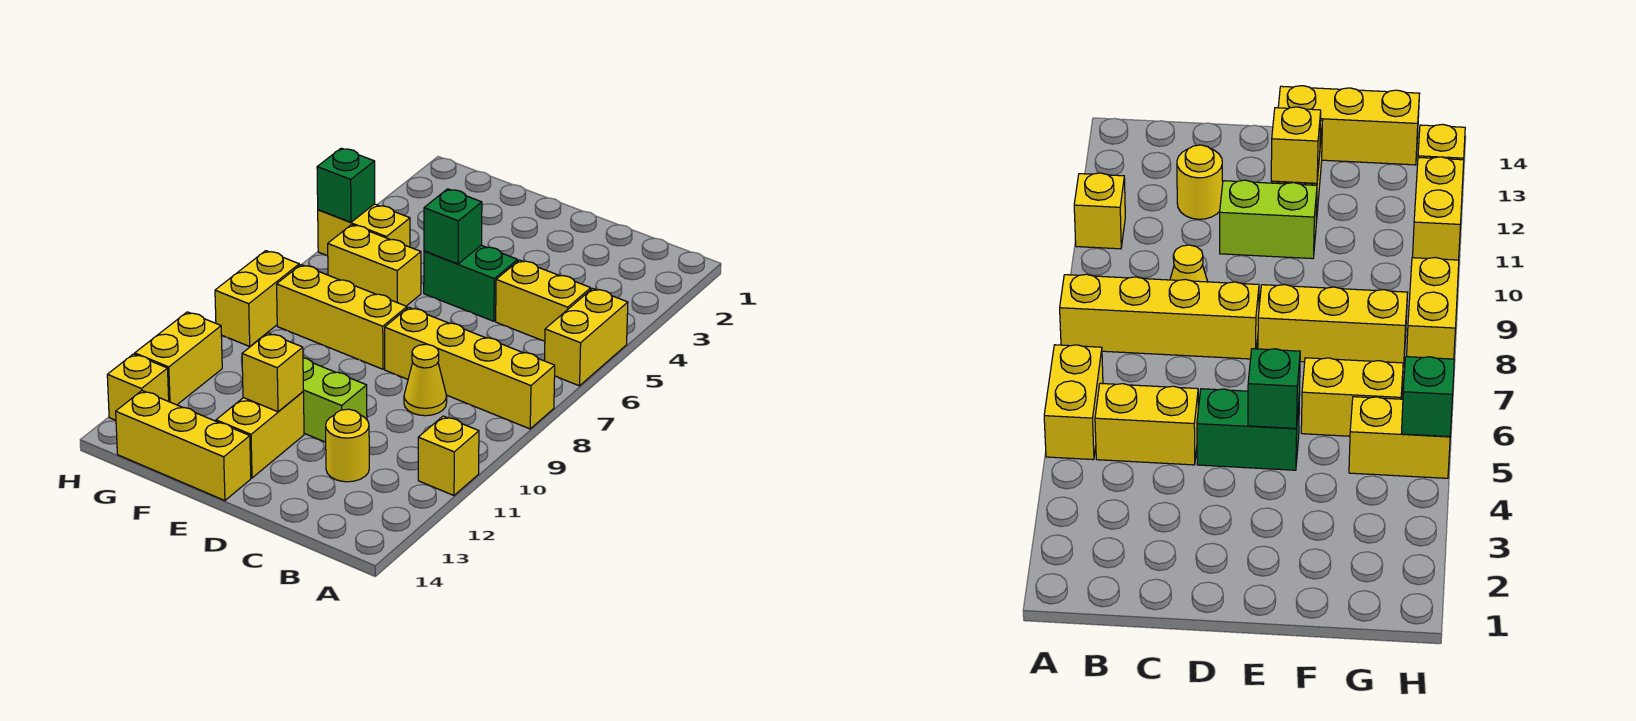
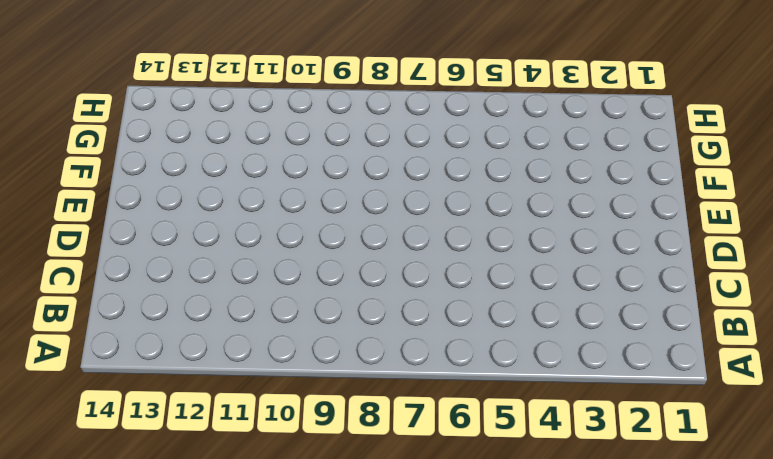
none -> yellow 1x2 brick [544,288,628,386]
none -> yellow 1x4 brick [385,307,555,429]
none -> yellow 1x1 brick [418,416,479,495]

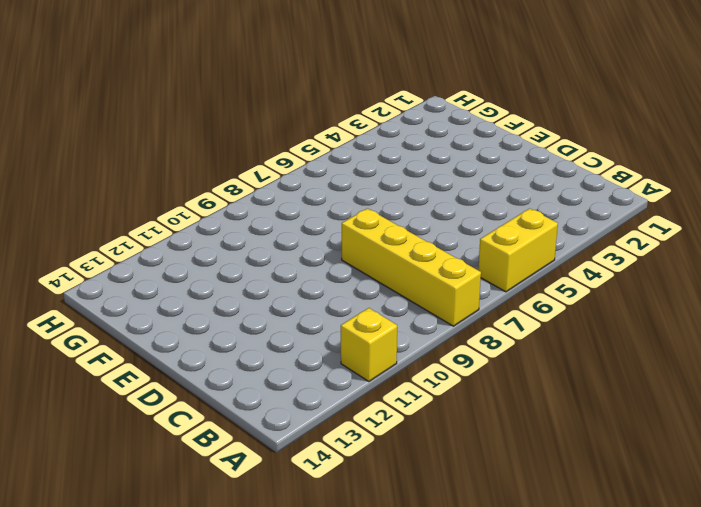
none -> yellow 1x2 brick [496,260,591,341]
none -> yellow 1x1 cone [404,344,447,416]
none -> yellow 1x1 round brick [326,409,369,482]

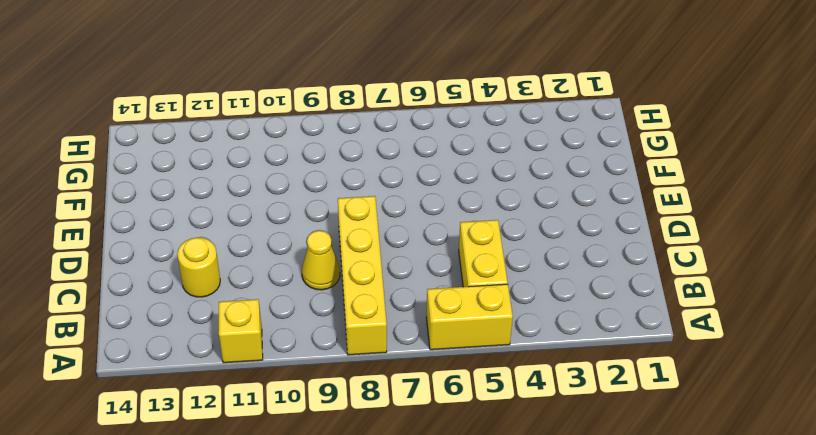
none -> green 1x2 brick [424,245,518,321]
none -> lime 1x2 brick [303,358,367,442]
none -> yellow 1x3 brick [277,265,407,369]

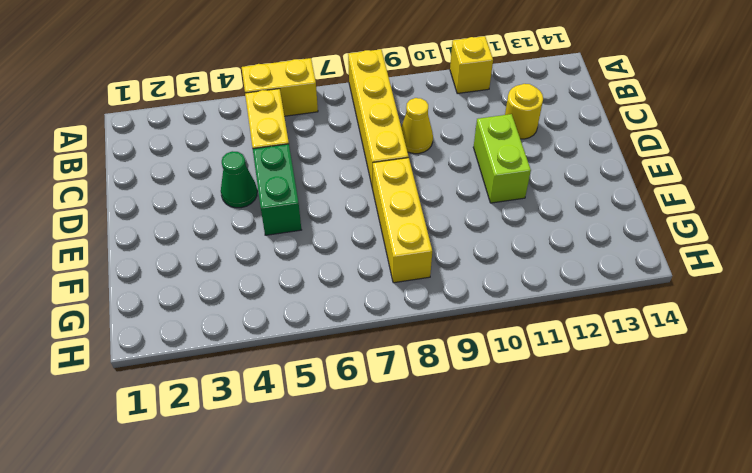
green 1x1 cone [221,151,257,208] -> none
none -> yellow 1x2 brick [216,392,304,478]
none -> yellow 1x3 brick [116,391,251,501]
none -> yellow 1x2 brick [328,225,421,306]

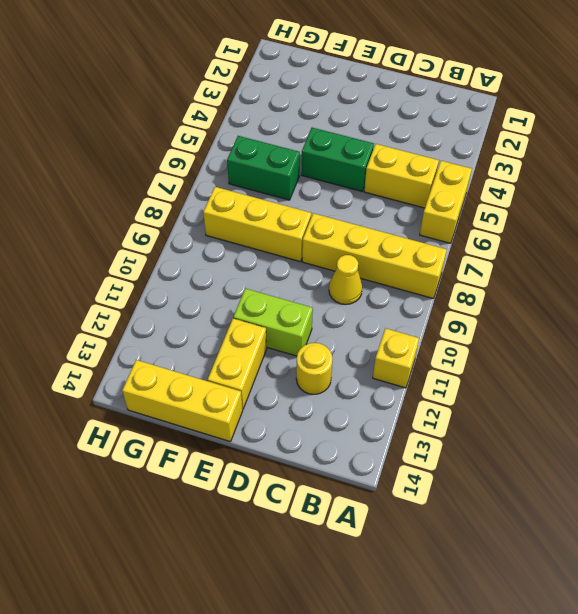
green 1x2 brick [227,136,300,200] -> yellow 1x2 brick [328,225,421,306]
none -> yellow 1x2 brick [318,204,410,256]
none -> yellow 1x2 brick [215,251,299,346]
none -> yellow 1x2 brick [135,312,222,405]

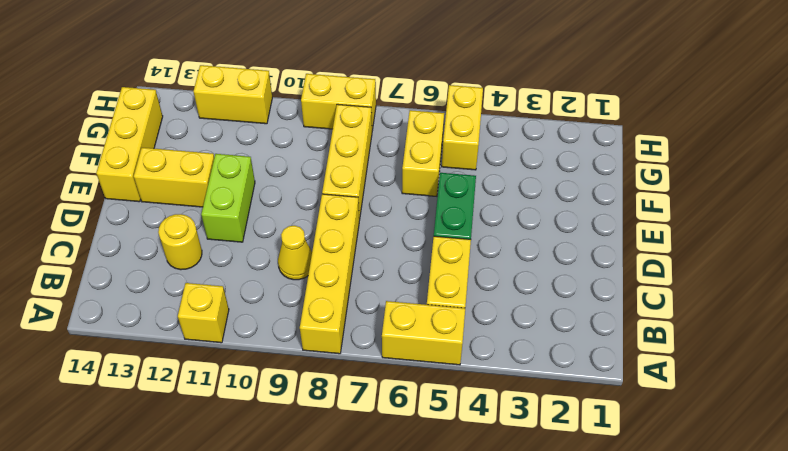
none -> yellow 1x1 brick [107,354,169,420]
none -> green 1x1 brick [424,189,482,264]
none -> yellow 1x1 brick [242,333,303,412]

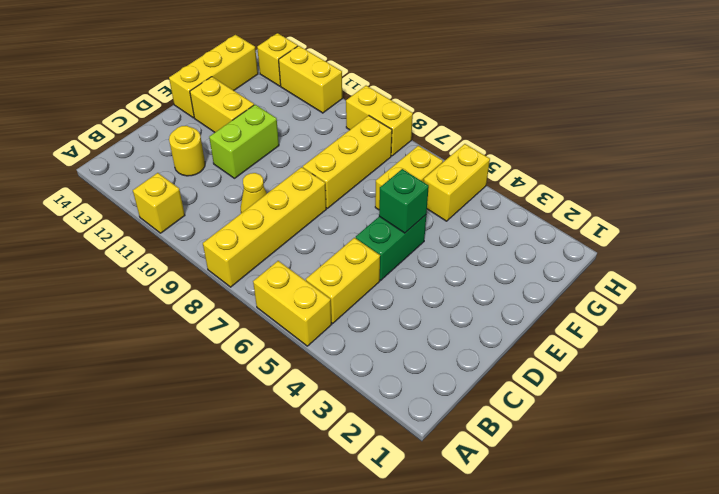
none -> yellow 1x1 brick [242,333,303,412]
none -> green 1x1 brick [317,148,375,222]

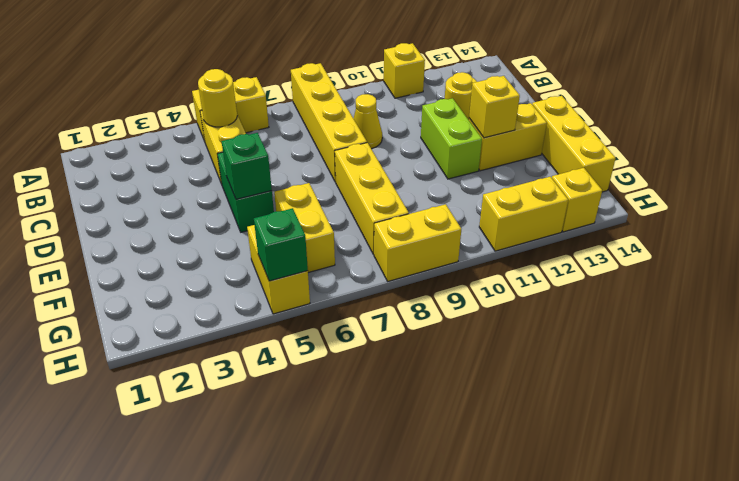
yellow 1x1 round brick [198,69,237,127] -> none

